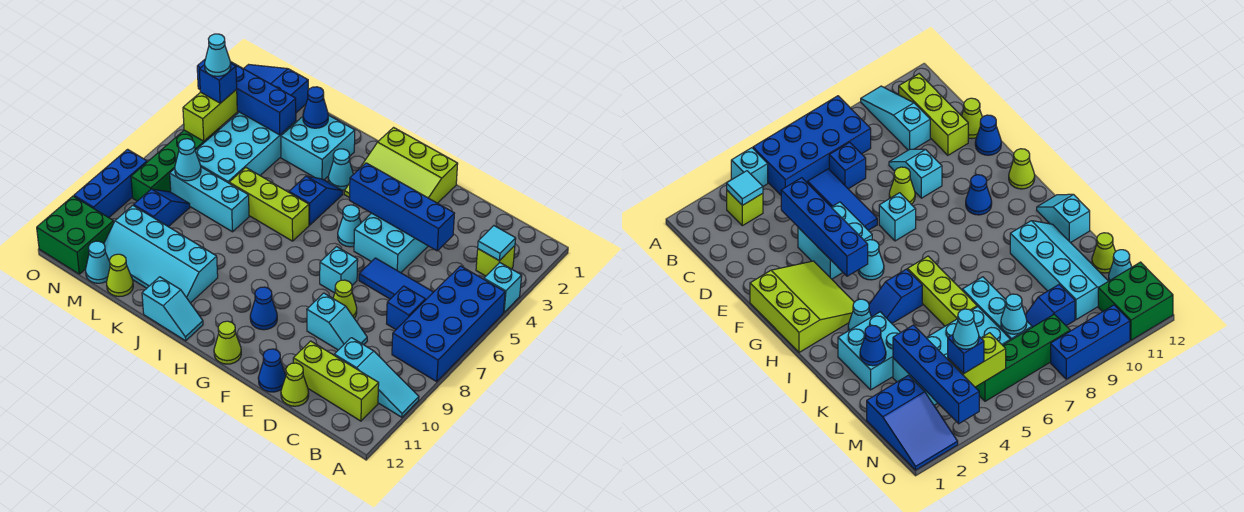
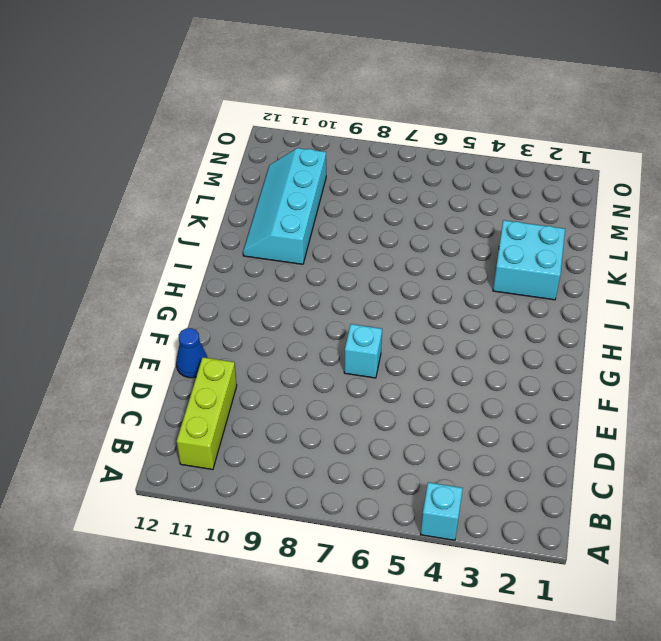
none -> blue 2x4 brick [392,266,505,382]
none -> cyan 1x3 slope [334,338,419,417]
none -> lime 1x1 brick [476,246,515,276]
none -> blue 1x3 tile [359,258,433,300]

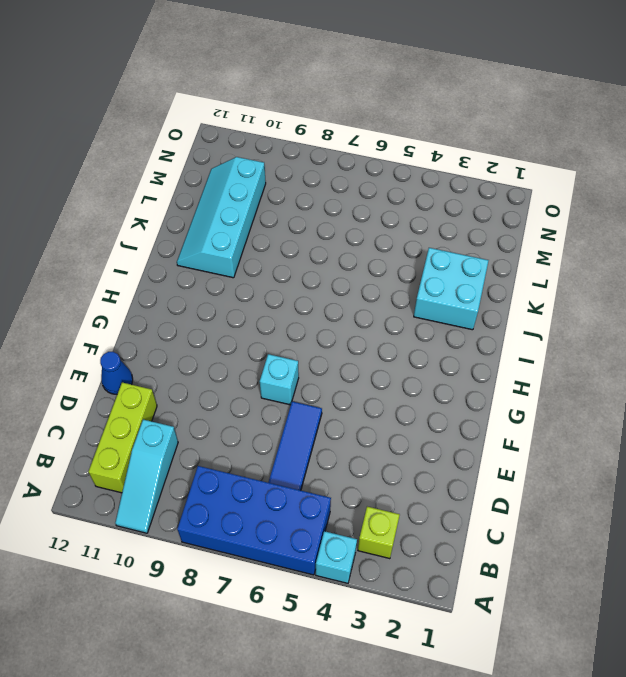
none -> blue 1x1 brick [387,286,425,329]
none -> cyan 1x2 slope [307,293,367,350]
none -> lime 1x1 cone [281,363,309,406]
none -> cyan 2x2 brick [354,213,428,273]

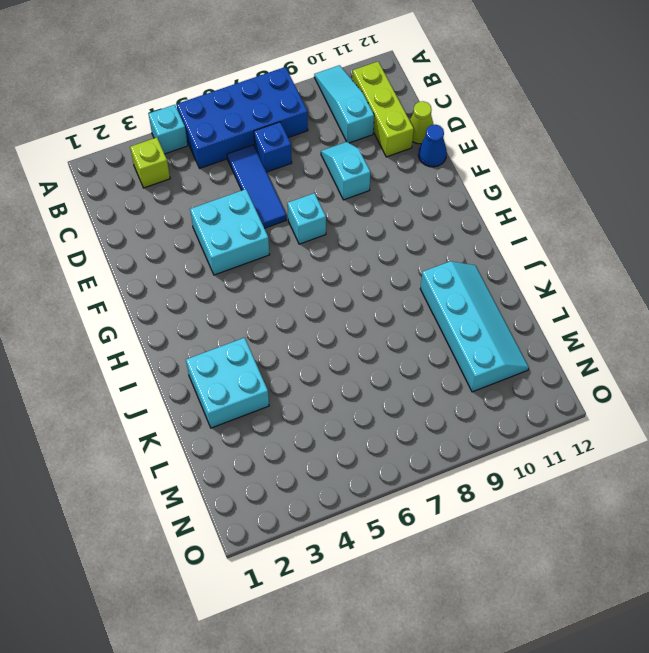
none -> lime 1x1 cone [333,280,357,318]
none -> lime 3x3 slope [344,128,458,203]
none -> cyan 1x1 cone [338,205,361,247]
none -> blue 1x1 cone [250,287,277,330]

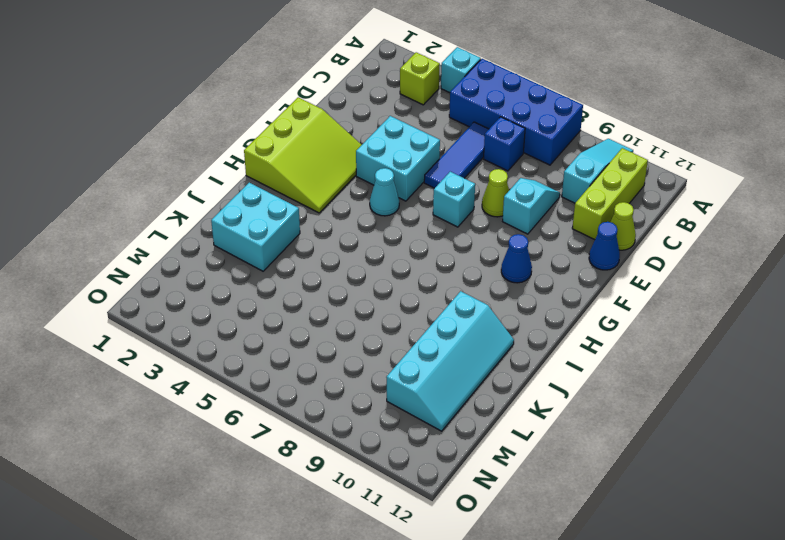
none -> lime 1x1 cone [214,321,241,364]
none -> cyan 1x1 cone [328,149,353,190]
none -> blue 1x2 slope [289,176,343,225]
none -> lime 1x3 brick [229,168,309,241]

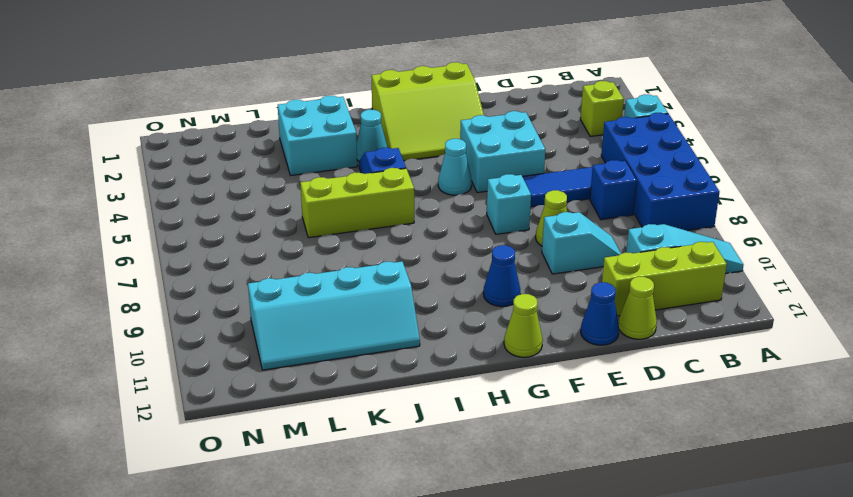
none -> cyan 1x2 slope [142,277,203,341]
none -> cyan 1x3 brick [170,167,249,232]
none -> cyan 2x4 brick [195,112,296,183]
none -> lime 1x1 cone [107,254,133,297]

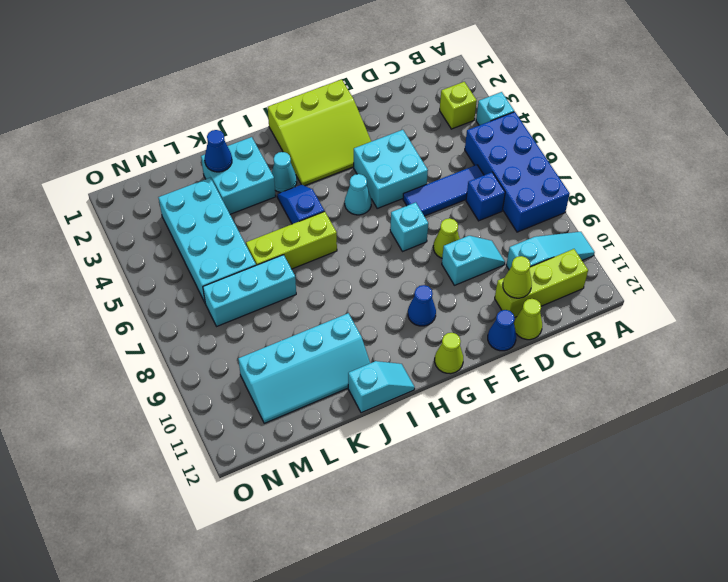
lime 1x1 cone [503,256,532,298] -> lime 1x1 cone moved to [107,254,133,297]
none -> blue 2x3 slope [244,64,308,113]
none -> blue 1x2 slope [134,189,190,227]
none -> cyan 1x1 cone [86,241,110,283]
none -> green 1x4 brick [131,128,220,201]

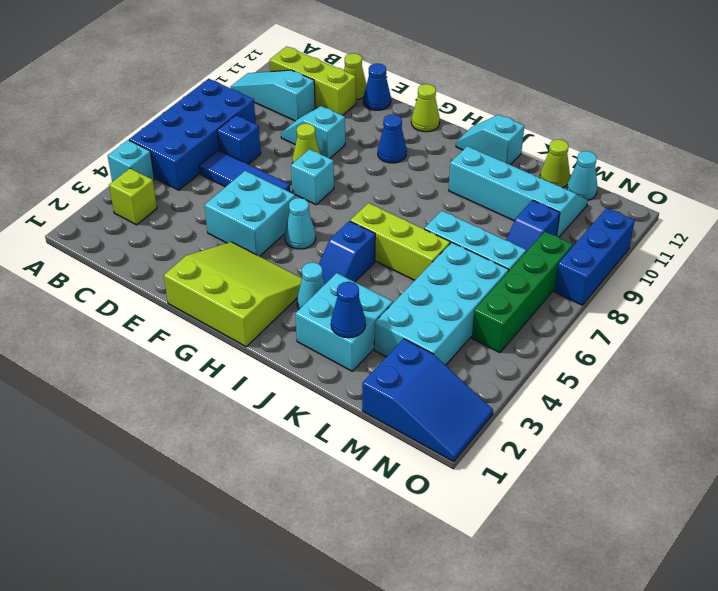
none -> green 2x2 brick [37,196,114,274]
none -> cyan 1x1 tile [478,226,516,261]
none -> blue 1x4 brick [350,163,455,251]
none -> blue 1x4 brick [197,60,296,135]

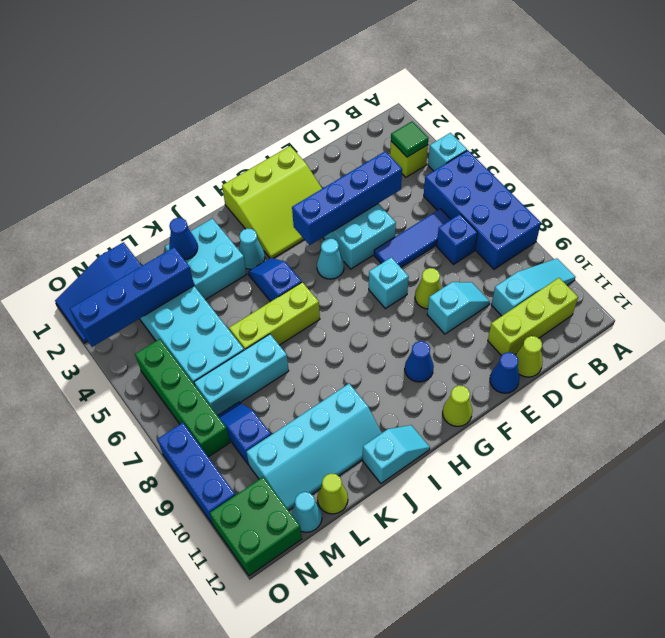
green 1x1 tile [391,122,428,157] -> cyan 1x1 tile [478,226,516,261]
none -> cyan 1x1 cone [175,139,201,181]
none -> lime 1x2 brick [183,90,237,141]
none -> blue 1x1 brick [199,63,237,103]
none -> cyan 1x1 cone [205,34,231,76]

